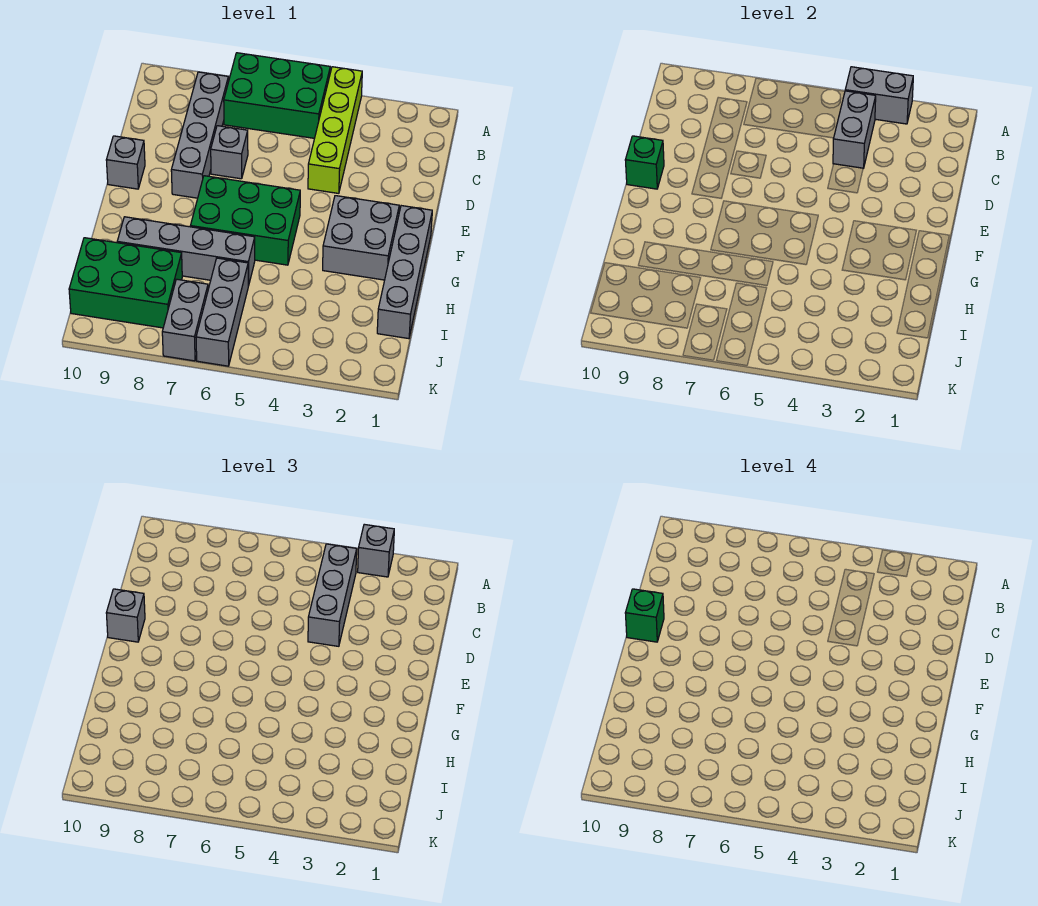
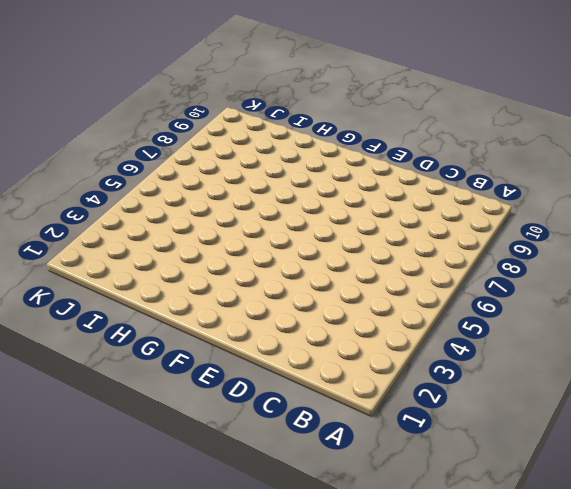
none -> lime 1x4 brick [308,67,362,193]
none -> green 2x3 brick [224,53,330,138]
none -> grey 1x4 brick [171,72,228,198]

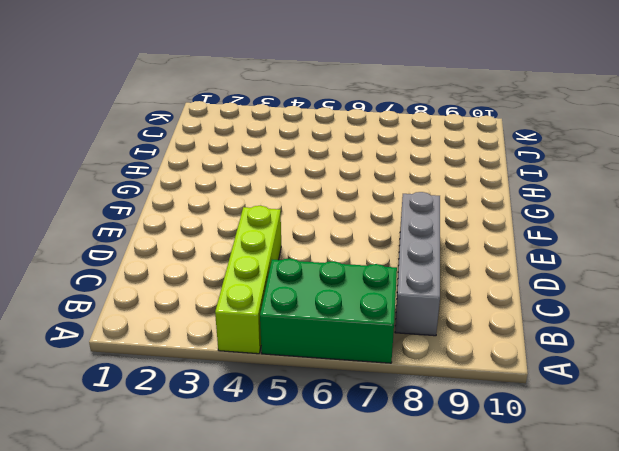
none -> grey 1x1 brick [211,126,248,179]
none -> grey 1x1 brick [106,136,145,189]
none -> grey 1x4 brick [377,206,432,339]

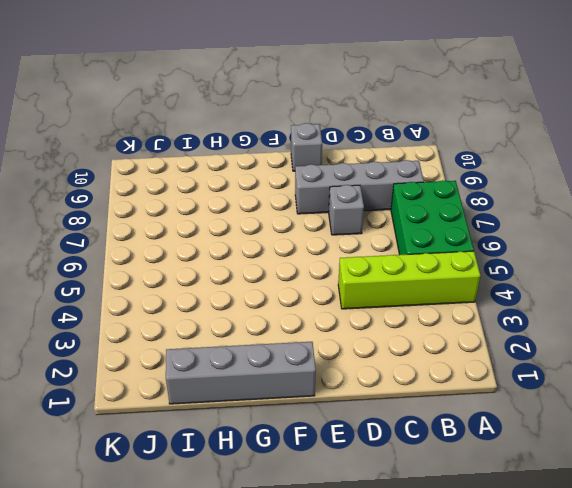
none -> grey 2x2 brick [323,196,399,280]
none -> green 2x3 brick [190,176,300,265]
none -> grey 1x4 brick [117,217,255,286]

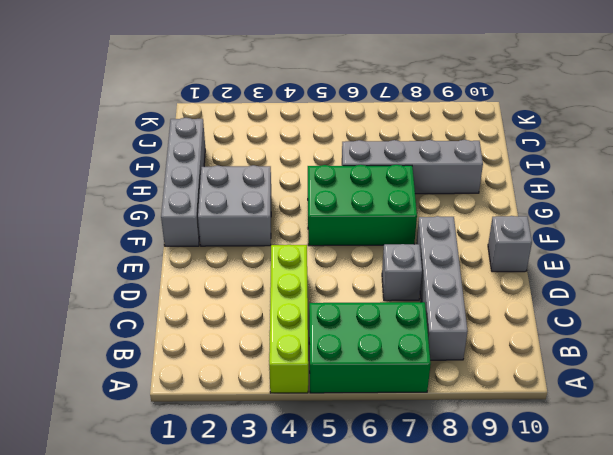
none -> grey 1x3 brick [196,258,248,366]
none -> green 2x3 brick [69,238,182,328]
none -> grey 1x2 brick [162,279,208,361]

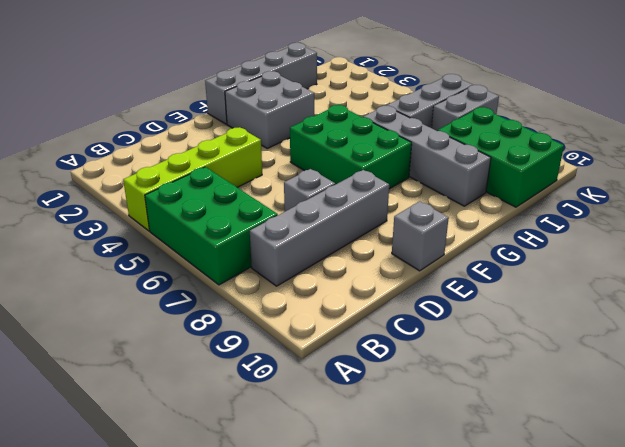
none -> grey 1x2 brick [845,67,913,124]
none -> grey 1x2 brick [833,91,876,168]
none -> green 1x1 brick [625,136,664,189]

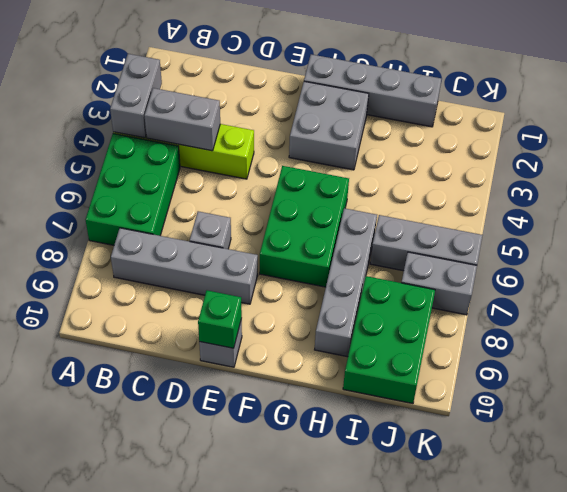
none -> grey 1x1 brick [358,524,394,577]
none -> grey 1x3 brick [308,544,357,646]
none -> grey 1x1 brick [106,589,145,642]

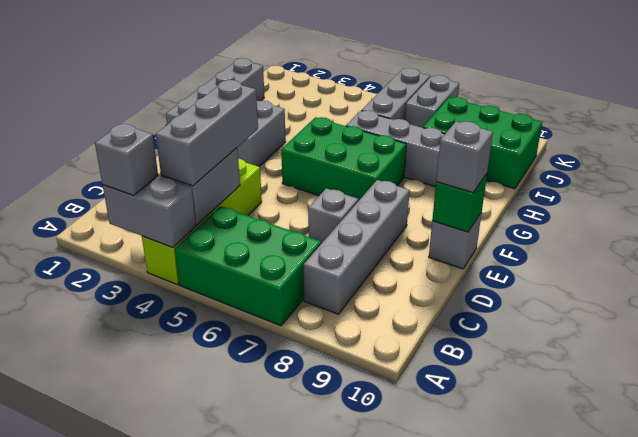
none -> green 1x1 brick [625,589,664,642]

